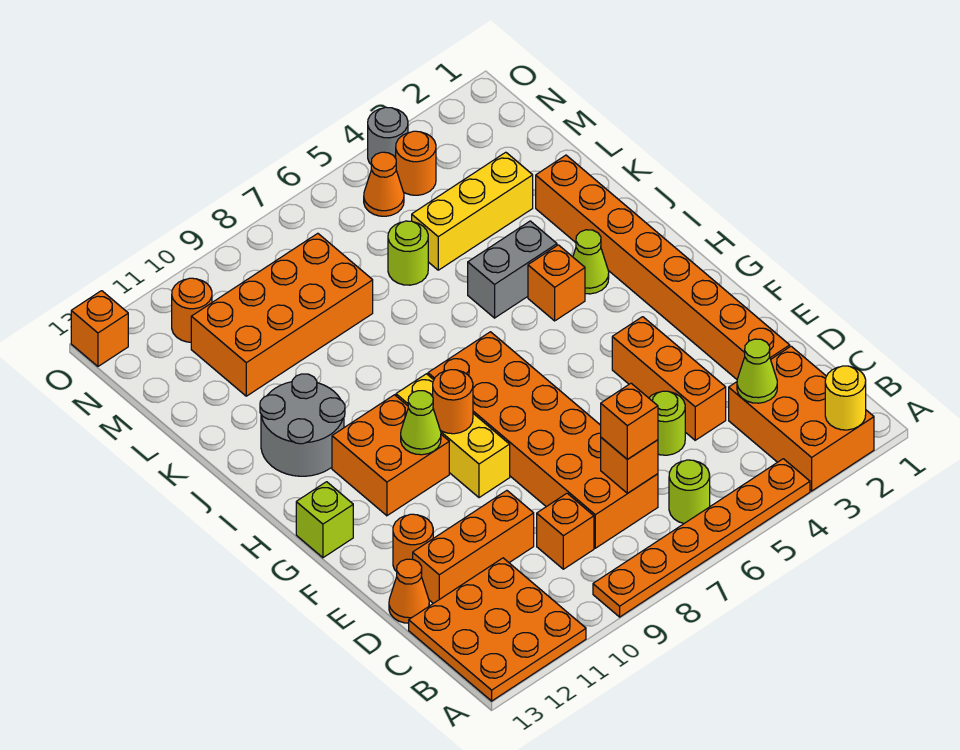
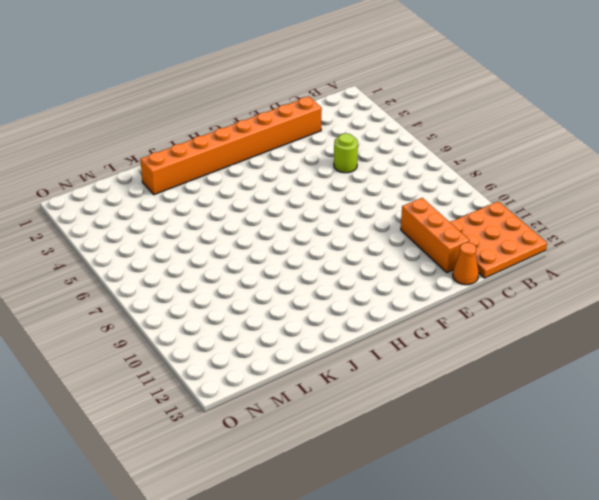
none -> orange 2x3 brick [729,346,874,491]
none -> orange 1x6 plate [593,459,810,617]
none -> lime 1x1 round brick [669,460,710,523]
none -> orange 2x6 brick [428,332,658,548]

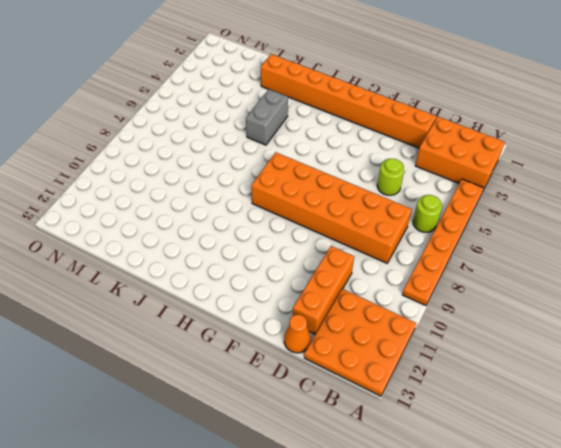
none -> orange 1x1 brick [537,493,594,569]
none -> orange 1x3 brick [612,317,726,440]
none -> orange 1x1 round brick [393,514,433,572]
none -> yellow 1x3 brick [396,374,510,498]

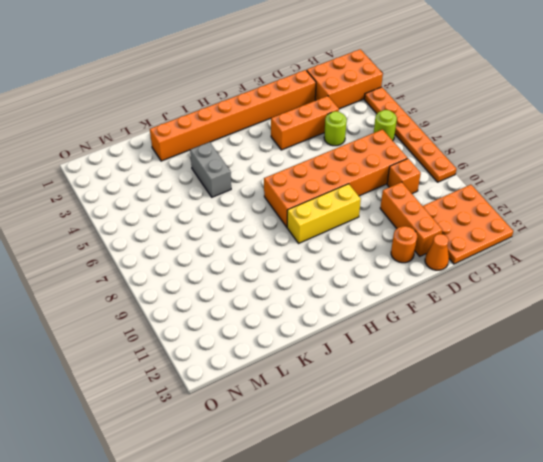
none -> orange 2x2 brick [332,395,449,516]
none -> lime 1x1 brick [296,482,353,558]
none -> lime 1x1 cone [573,230,609,294]
none -> orange 1x1 brick [528,245,585,321]

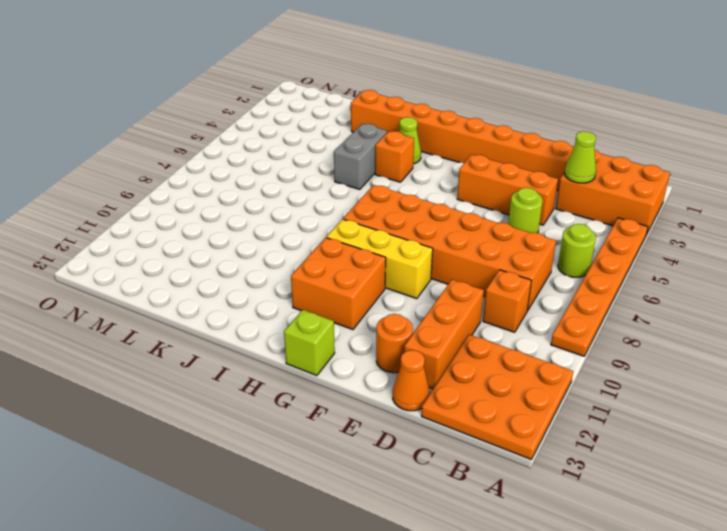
none -> grey 2x2 round brick [260,374,345,476]
none -> yellow 1x3 brick [412,152,533,270]
none -> lime 1x1 round brick [388,221,428,285]
none -> orange 2x4 brick [191,233,373,396]

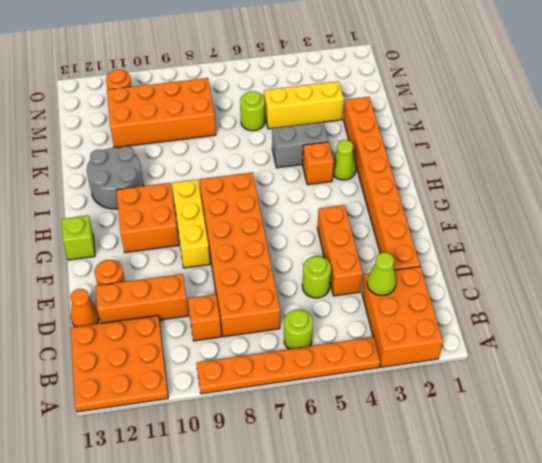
none -> orange 1x1 round brick [396,131,436,195]
none -> orange 1x1 cone [364,152,404,216]
none -> grey 1x1 round brick [368,107,408,164]
none -> orange 1x1 brick [71,291,128,366]

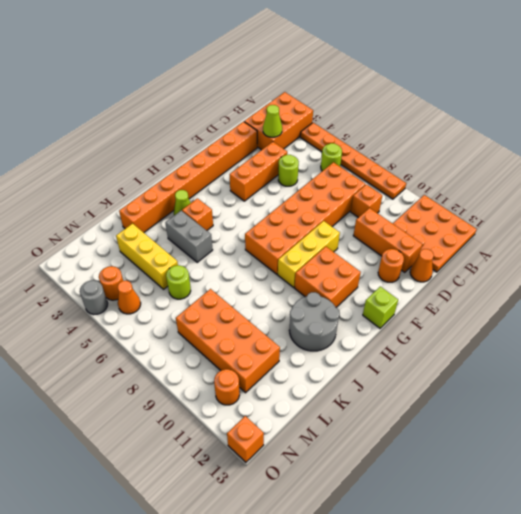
none -> yellow 1x1 round brick [825,366,866,430]
none -> orange 1x1 brick [601,438,658,493]
none -> orange 1x1 round brick [432,370,473,434]
none -> lime 1x1 cone [401,391,441,455]

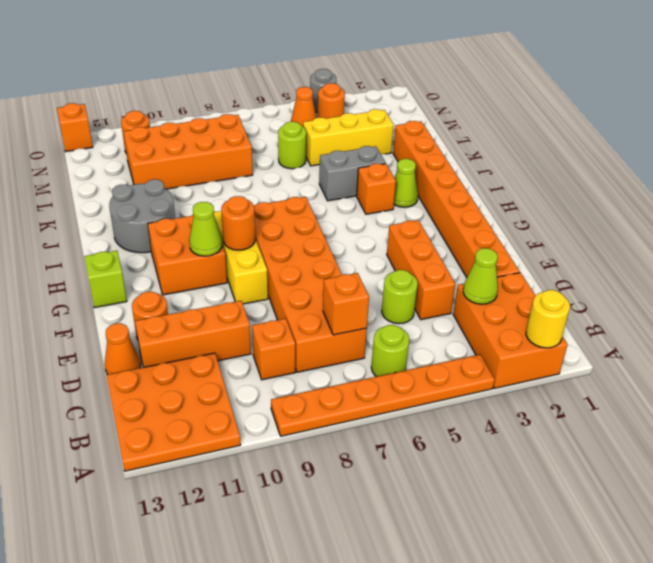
none -> orange 1x1 brick [601,383,658,459]

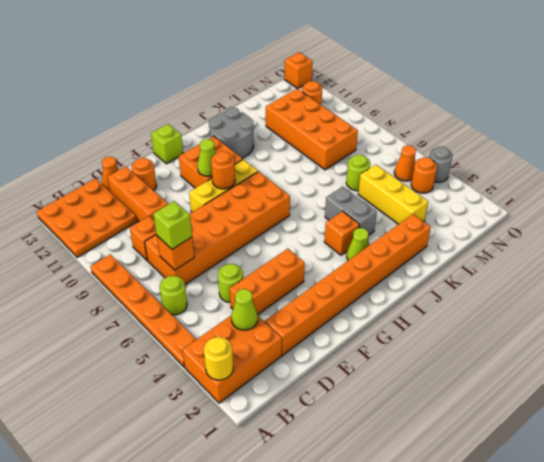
lime 1x1 brick [153,201,192,249] -> orange 1x1 brick [601,383,658,459]

